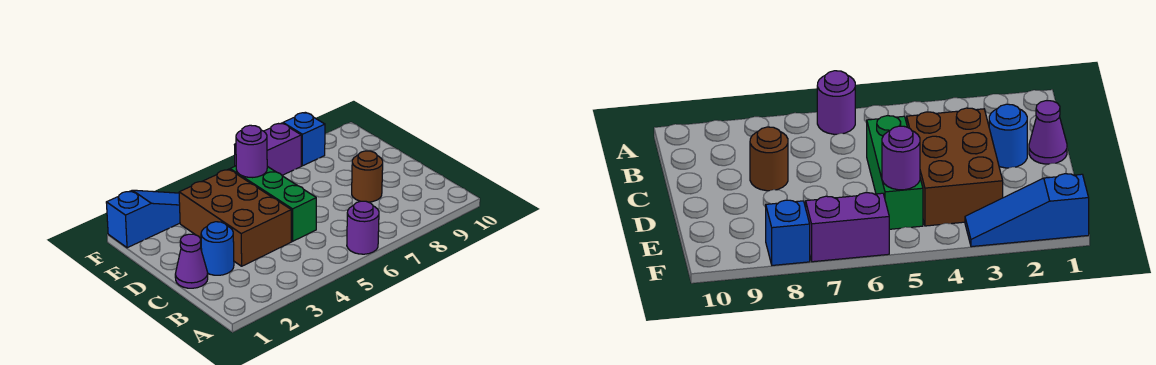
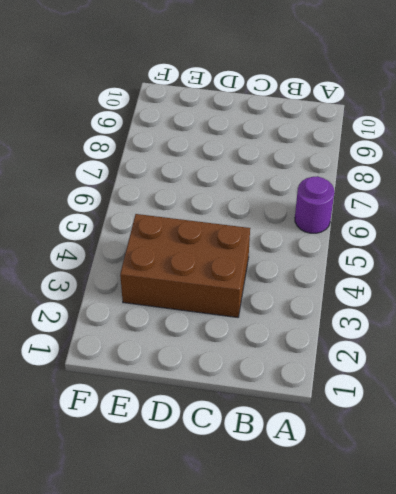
none -> purple 1x1 cone [175,234,208,288]
none -> blue 1x1 round brick [201,222,234,275]

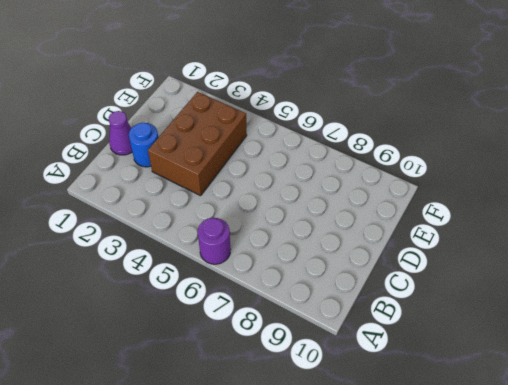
none -> green 1x3 brick [230,166,316,241]
none -> brown 1x1 round brick [352,151,383,202]

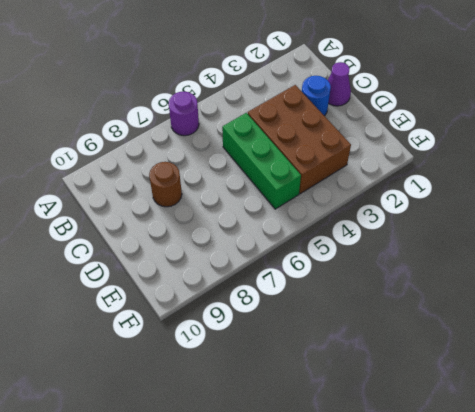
none -> blue 1x3 slope [106,190,180,248]
none -> purple 1x2 brick [234,123,301,175]

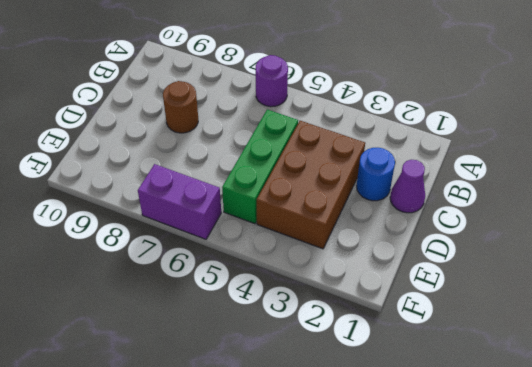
none -> blue 1x3 slope [106,190,180,248]
none -> blue 1x1 brick [283,112,325,166]

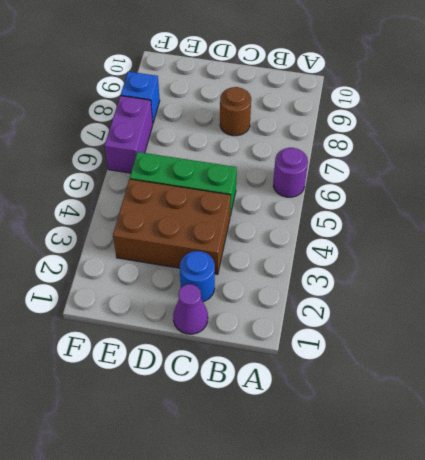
none -> blue 1x3 slope [106,190,180,248]
none -> purple 1x1 round brick [236,125,267,178]

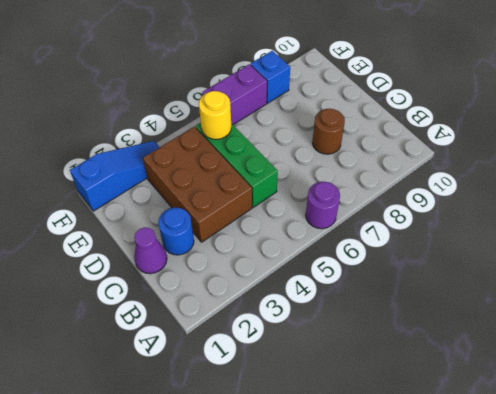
yellow 1x1 round brick [199,91,231,139] -> purple 1x1 round brick [236,125,267,178]

